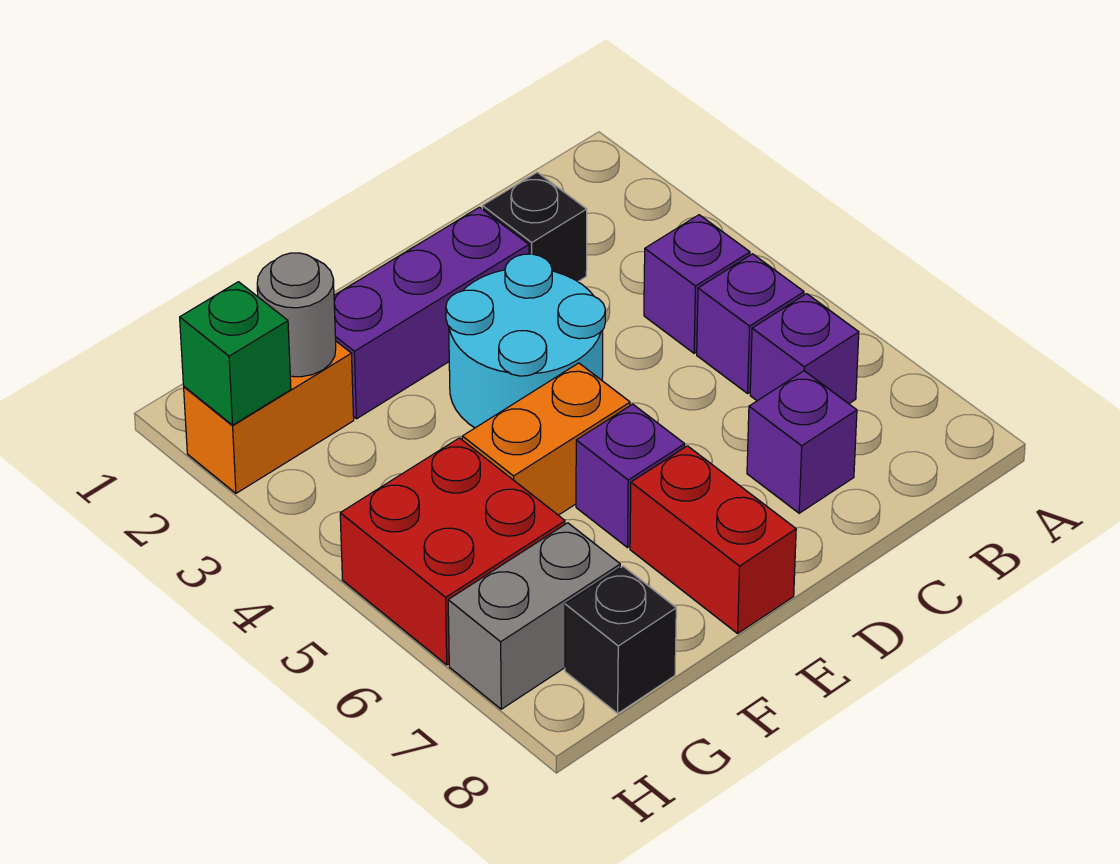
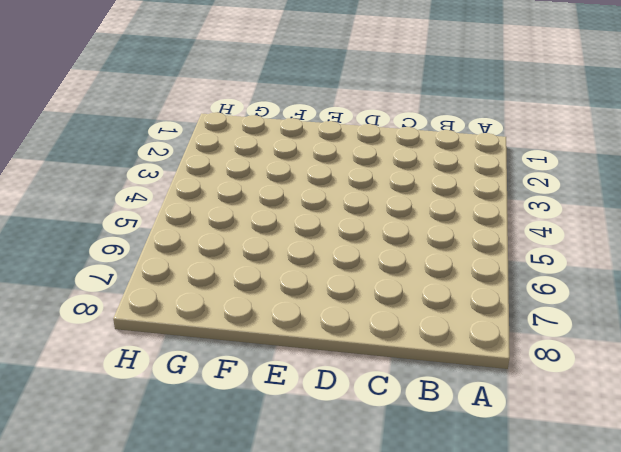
none -> purple 1x1 brick [644,215,750,353]
none -> purple 1x1 brick [697,254,804,393]
none -> purple 1x1 brick [750,294,859,404]

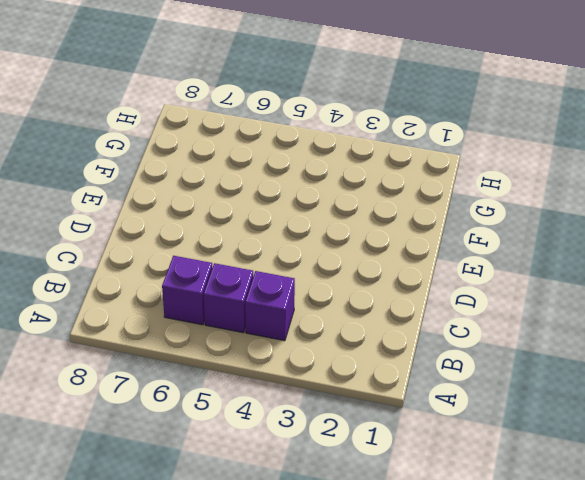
none -> black 1x1 brick [482,172,587,282]
none -> purple 1x1 brick [747,371,857,513]
none -> purple 1x3 brick [334,207,529,419]

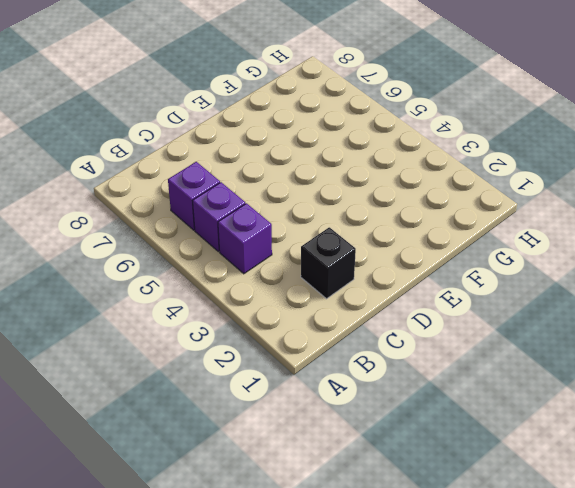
none -> purple 1x1 brick [747,371,857,513]
none -> purple 1x3 brick [334,207,529,419]
none -> cyan 2x2 round brick [446,254,605,428]

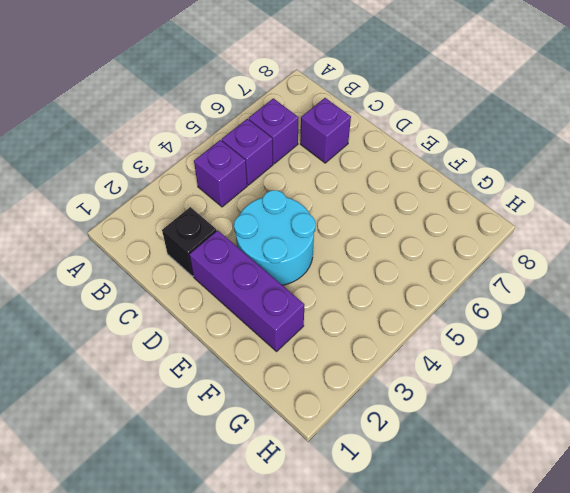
none -> orange 1x2 brick [462,363,630,515]
none -> purple 1x1 brick [576,404,685,548]
none -> red 1x2 brick [630,446,796,633]

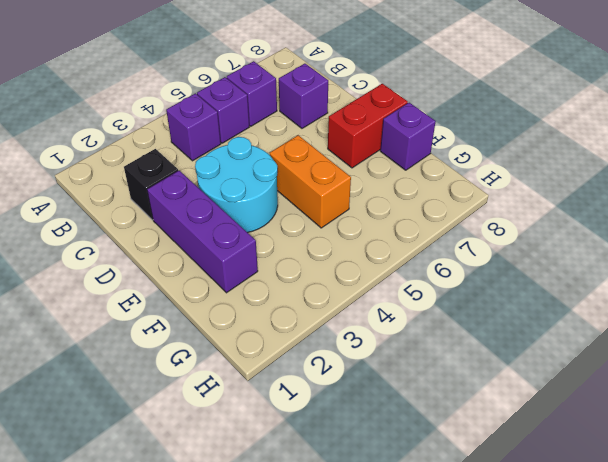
purple 1x1 brick [380,103,436,170] -> purple 1x1 brick moved to [576,404,685,548]
none -> orange 1x2 brick [184,341,354,493]
none -> red 2x2 brick [340,438,565,665]
none -> grey 1x2 brick [448,523,620,709]

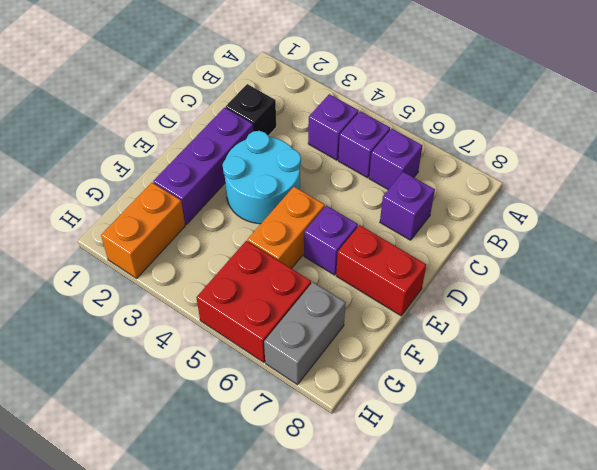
none -> black 1x1 brick [565,566,676,713]
none -> grey 1x1 round brick [257,253,336,377]
none -> green 1x1 brick [180,282,291,425]

